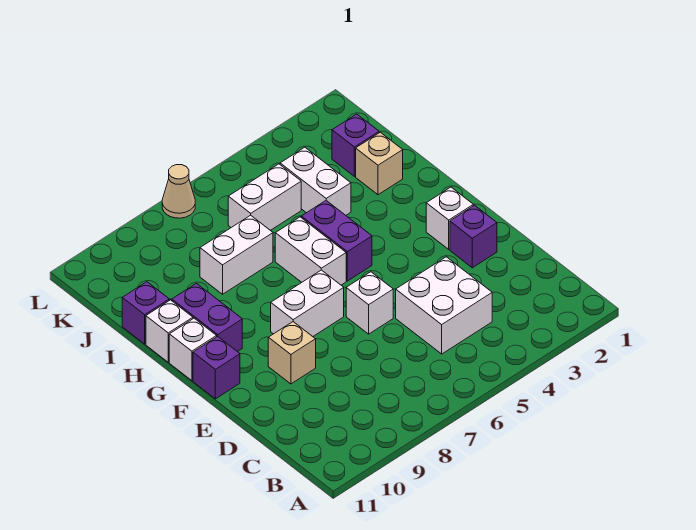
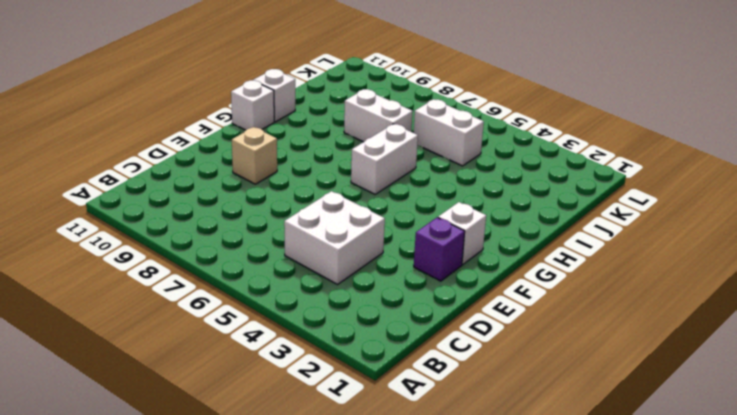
none -> white 1x1 brick [346,272,393,334]
none -> white 1x2 brick [271,270,344,336]
none -> purple 1x1 brick [193,336,240,399]

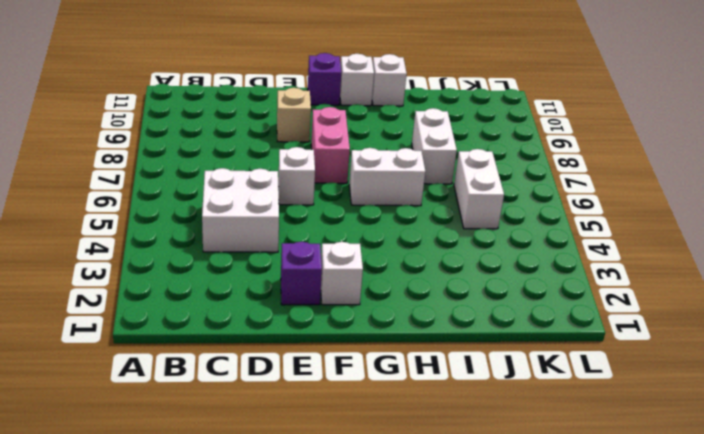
pink 1x2 brick [311,107,350,183] -> white 1x2 brick [271,270,344,336]
none -> purple 1x2 brick [301,201,372,281]
none -> purple 1x2 brick [172,283,242,352]
none -> tan 1x1 brick [356,132,403,195]

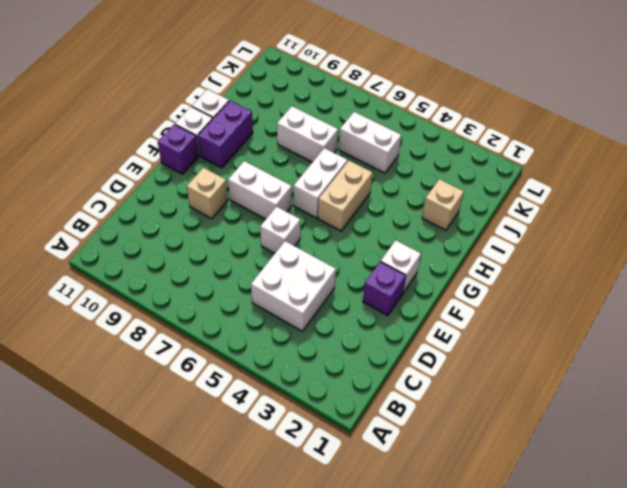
tan 1x2 brick [318,161,372,231] -> purple 1x2 brick [301,201,372,281]
none -> white 1x2 brick [280,147,351,215]
none -> purple 1x1 brick [122,282,169,344]
none -> purple 1x1 brick [332,114,379,176]

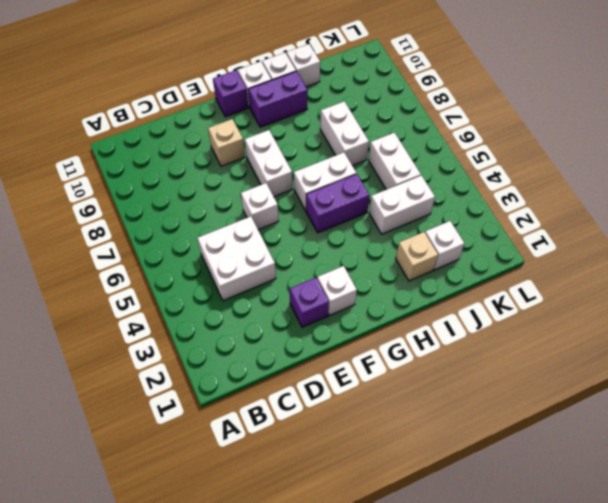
white 1x1 brick [287,44,320,87] -> purple 1x1 brick [122,282,169,344]
white 1x1 brick [425,221,464,270] -> purple 1x1 brick [332,114,379,176]
none -> tan 1x1 cone [162,165,195,218]

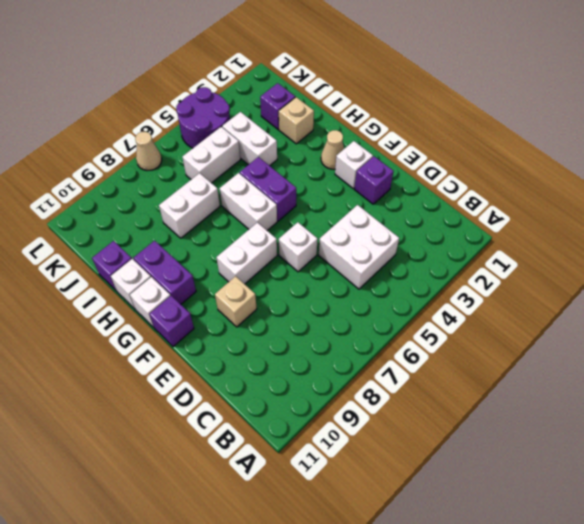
tan 1x1 cone [321,130,344,169] -> none
purple 2x2 round brick [176,87,230,148] -> none

